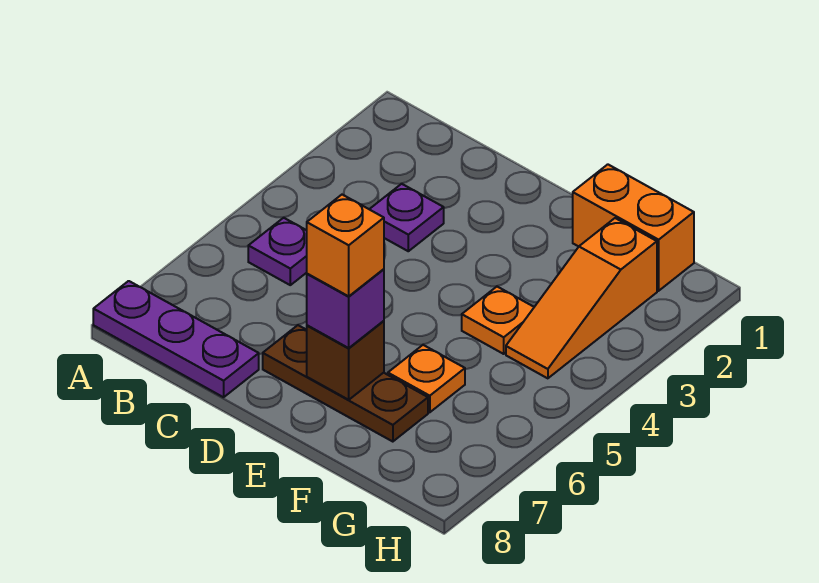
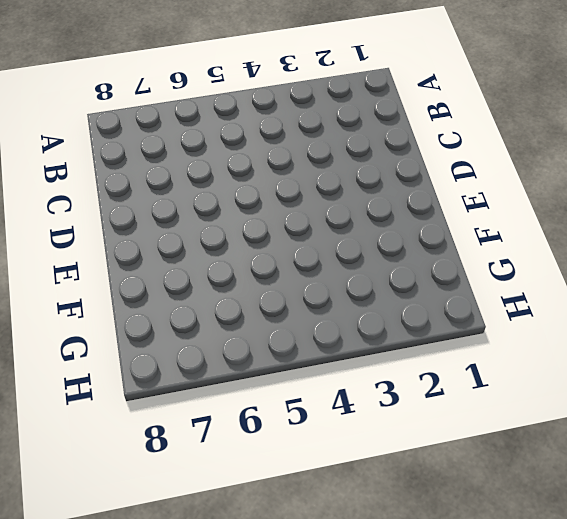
none -> purple 1x3 plate [93,281,259,397]
none -> purple 1x1 plate [248,218,307,285]

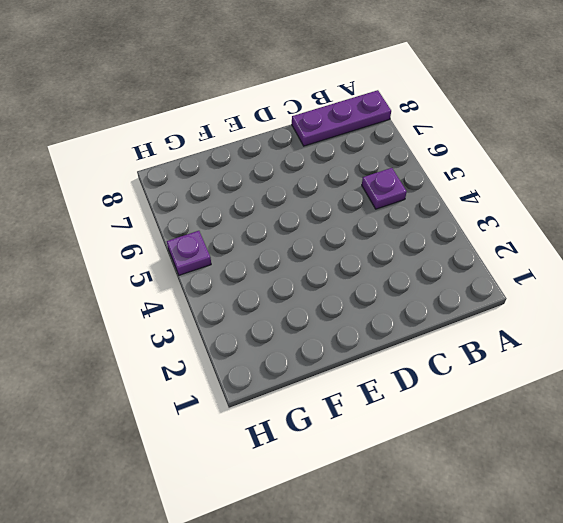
purple 1x1 plate [167,231,211,275] -> purple 1x1 plate moved to [369,184,444,251]
none -> brown 1x3 plate [263,325,428,442]
none -> orange 1x2 brick [573,164,694,291]

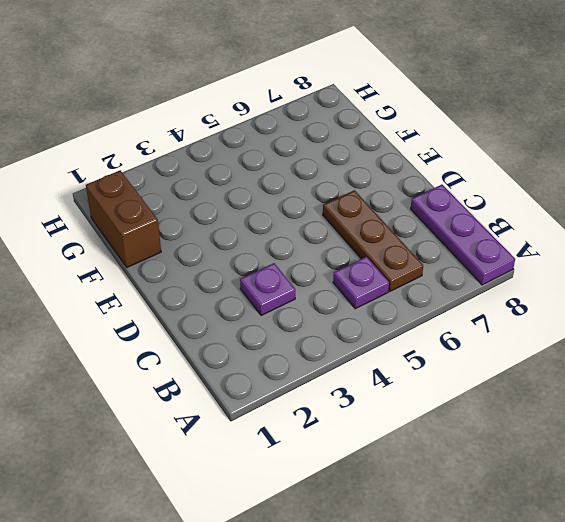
brown 1x3 plate [323,190,423,291] -> brown 1x3 plate moved to [263,325,428,442]
brown 1x2 brick [86,170,161,267] -> orange 1x2 brick [573,164,694,291]
none -> orange 1x1 plate [462,287,534,354]
none -> orange 1x1 plate [388,345,465,412]

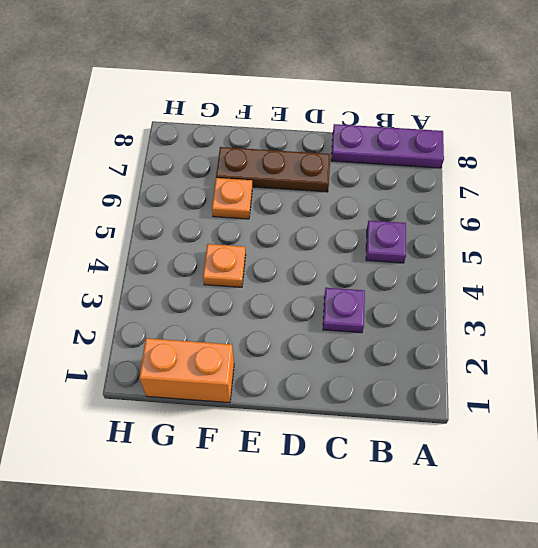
none -> orange 1x3 slope [506,218,657,378]
none -> brown 1x1 brick [307,321,384,400]

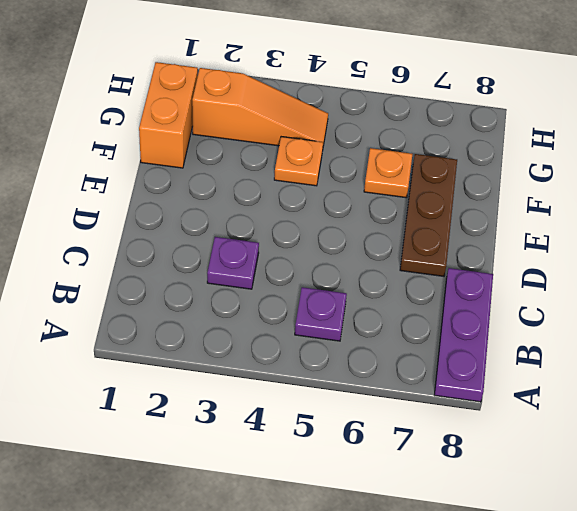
none -> brown 1x1 brick [307,321,384,400]
none -> purple 1x1 brick [307,269,384,348]

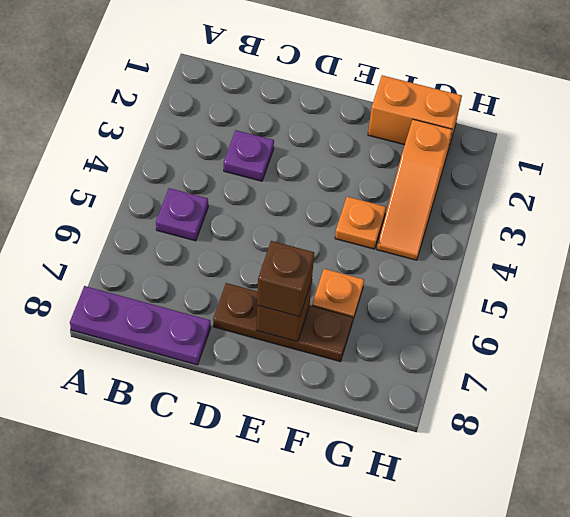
brown 1x1 brick [257,241,314,317] -> purple 1x1 brick [307,269,384,348]
none -> orange 1x1 brick [307,195,384,296]

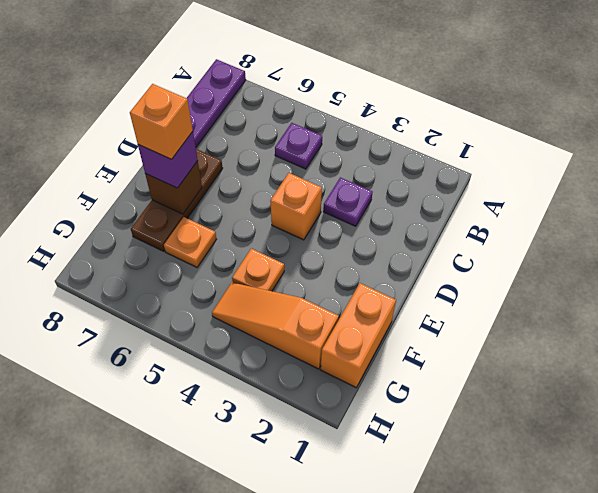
orange 1x1 brick [270,173,322,240] -> none

